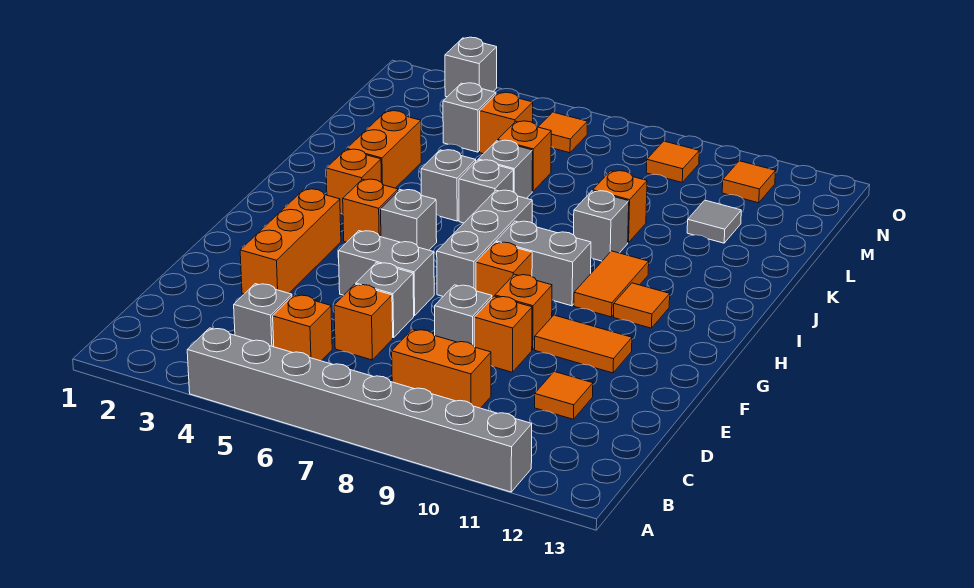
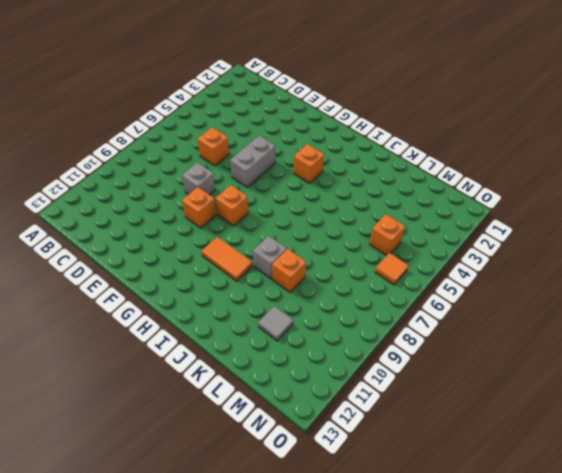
none -> grey 1x8 brick [187,328,532,492]
none -> grey 1x1 brick [234,284,292,347]
none -> orange 1x1 brick [273,295,332,361]
none -> orange 1x2 brick [392,329,491,408]

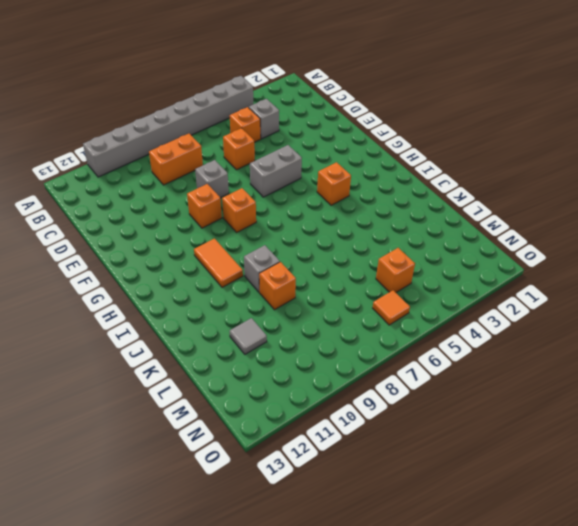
none -> orange 1x1 tile [535,372,593,419]
none -> orange 1x3 brick [240,189,341,294]
none -> grey 1x1 brick [356,263,414,338]
none -> orange 1x1 brick [474,296,532,372]

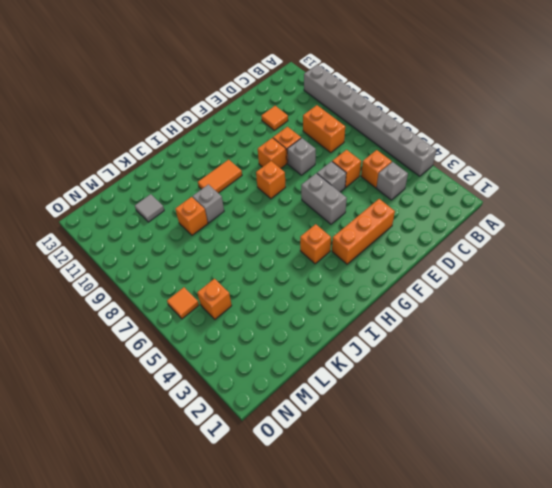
none -> orange 1x2 tile [535,315,632,373]
none -> grey 1x3 brick [437,190,532,296]
none -> grey 1x1 brick [381,190,437,250]
none -> grey 1x2 brick [496,221,591,306]

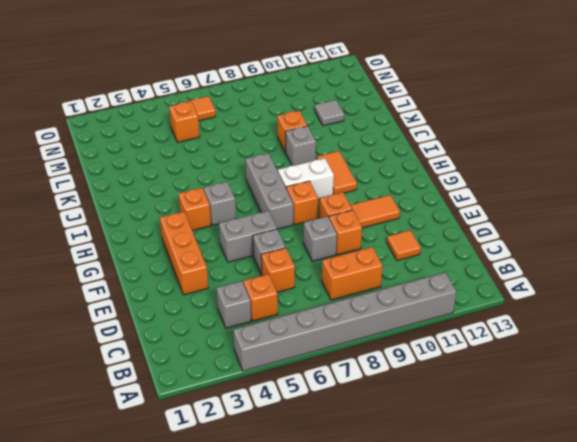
white 1x2 brick [278,158,334,199] -> grey 1x2 brick [496,221,591,306]
none -> orange 1x1 tile [614,283,670,328]
none -> orange 1x1 brick [326,149,381,214]
none -> orange 1x2 brick [347,111,421,188]
none -> grey 1x1 brick [421,150,476,221]

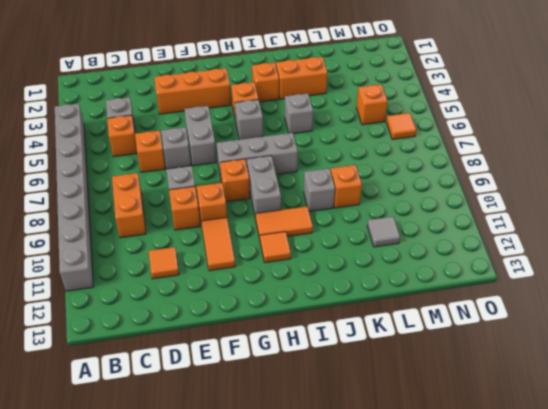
none -> grey 1x1 brick [459,160,514,223]
none -> grey 1x1 brick [478,140,533,198]
none -> orange 1x1 brick [498,121,551,191]
none -> grey 1x1 brick [443,83,496,152]

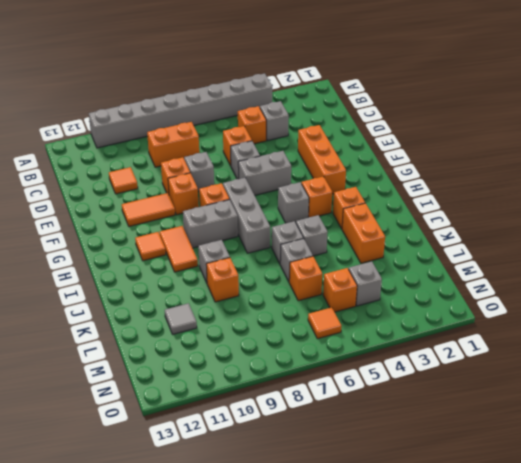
none -> orange 1x1 tile [646,141,699,182]
none -> orange 1x1 tile [722,161,775,203]
none -> grey 1x1 brick [445,37,497,97]

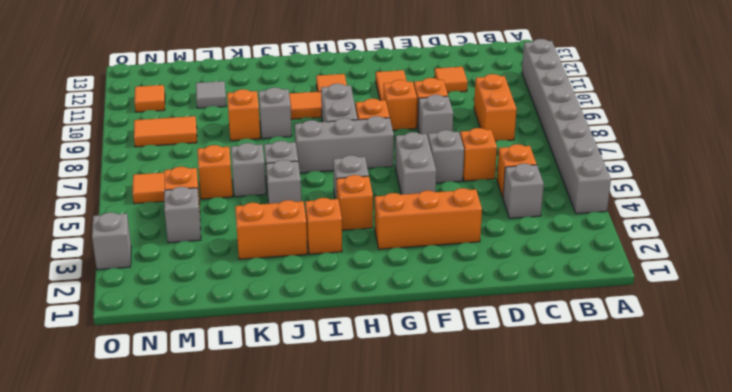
orange 1x2 tile [134,116,197,147] -> orange 1x1 tile [646,141,699,182]

